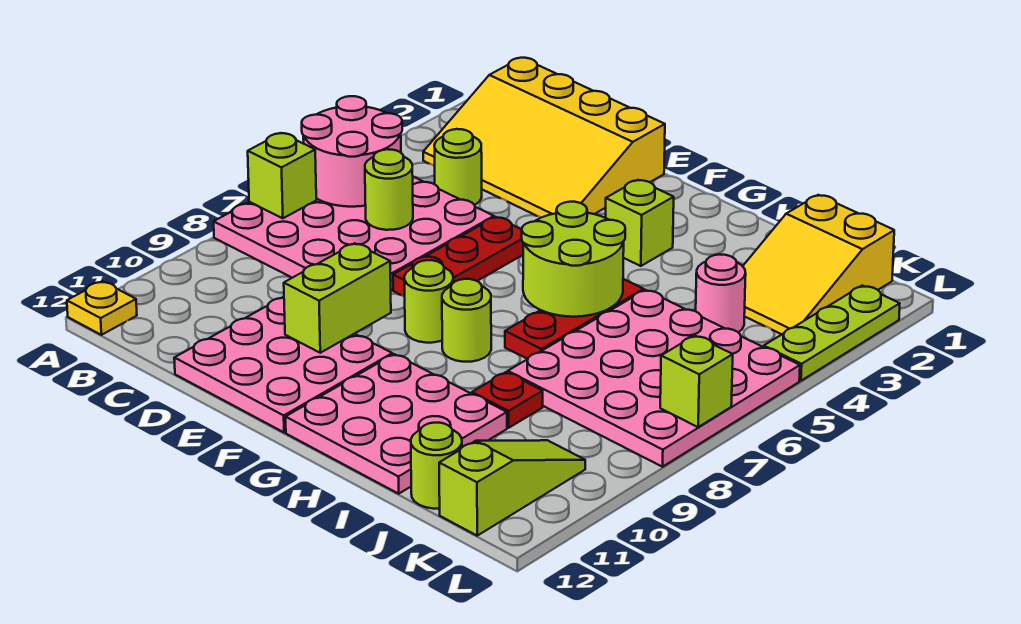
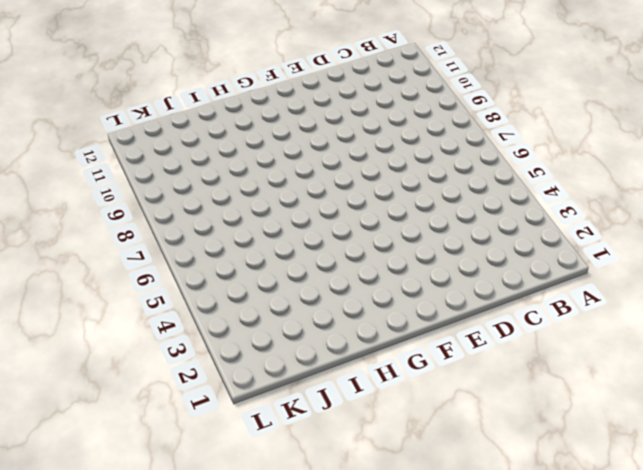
none -> pink 4x4 plate [214,177,494,290]
none -> yellow 1x1 plate [67,281,137,335]
none -> yellow 3x4 slope [423,58,665,218]

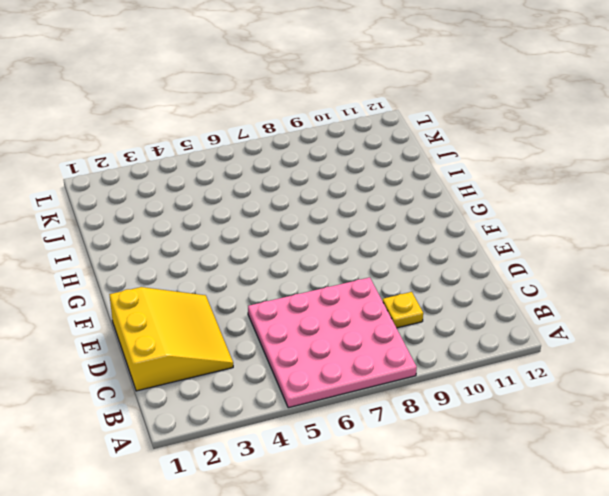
yellow 3x3 slope [109,287,233,391] -> yellow 3x4 slope [423,58,665,218]
yellow 1x1 plate [383,292,423,328] -> yellow 1x1 plate moved to [67,281,137,335]
none -> lime 1x1 round brick [434,129,482,205]
none -> pink 3x3 plate [174,297,392,432]
none -> red 1x3 plate [393,217,523,297]

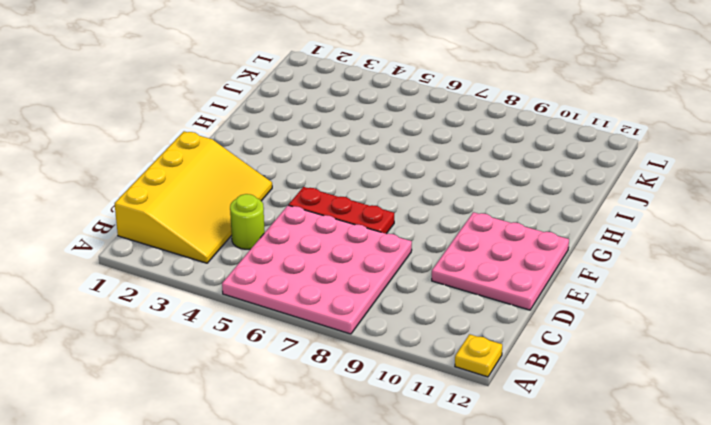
none -> lime 1x1 round brick [404,260,453,343]
none -> lime 1x1 brick [606,180,674,266]
none -> lime 1x1 round brick [442,279,491,362]

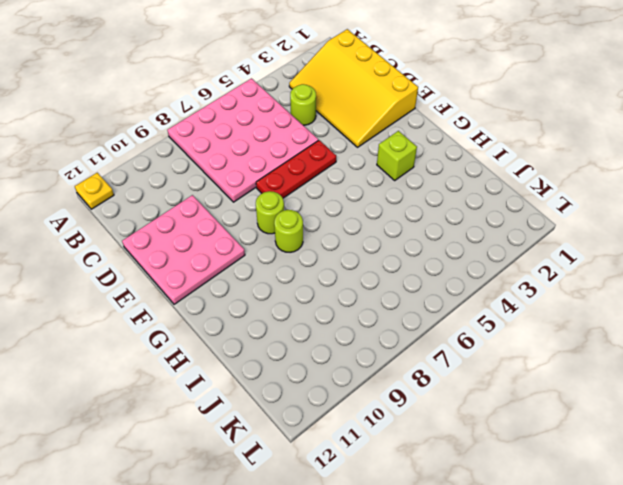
none -> pink 3x3 plate [286,354,507,494]
none -> red 1x3 plate [505,279,644,359]
none -> pink 4x4 plate [508,290,800,467]

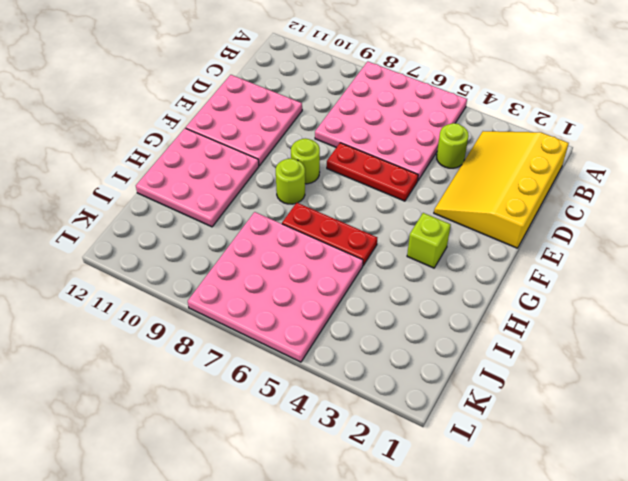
none -> yellow 1x1 plate [67,281,137,335]
none -> red 1x1 plate [472,372,543,428]
none -> yellow 2x3 slope [743,195,894,334]

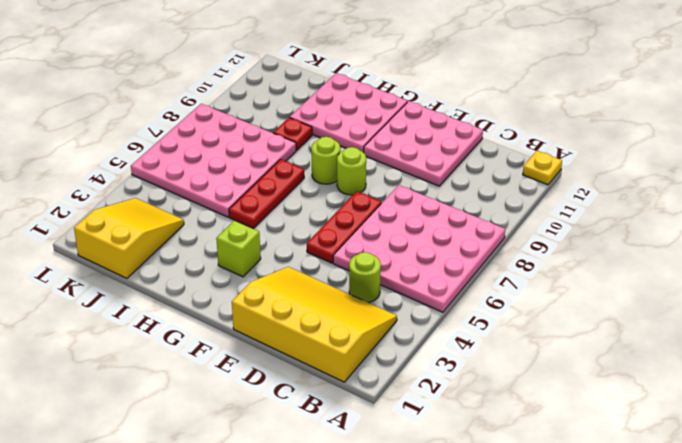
none -> pink 1x1 round brick [696,255,746,332]
none -> lime 1x1 round brick [411,423,462,509]
none -> lime 1x3 slope [439,440,585,536]

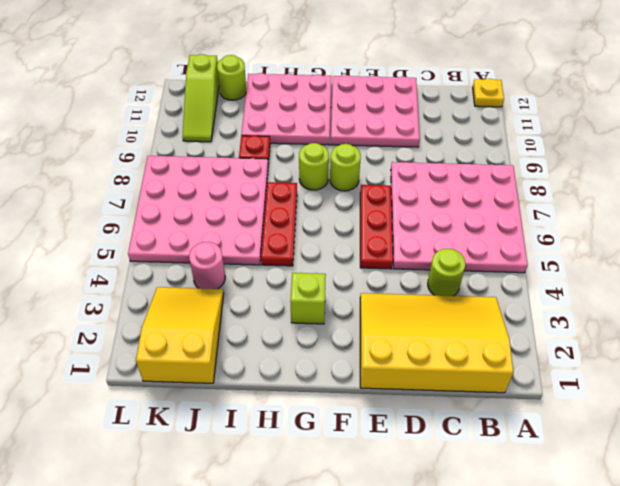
none -> lime 1x3 plate [764,286,900,381]
none -> pink 2x2 round brick [302,96,402,207]
none -> lime 1x1 brick [248,133,316,218]

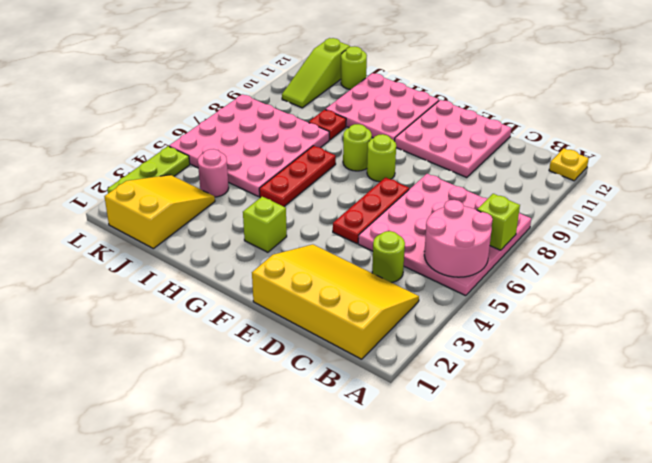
none -> lime 1x1 round brick [365,149,413,230]
none -> lime 1x2 brick [284,243,391,353]
none -> lime 2x2 round brick [522,202,625,317]

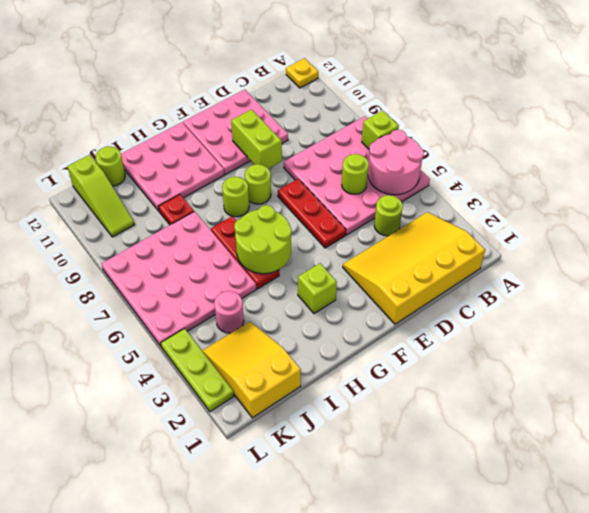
none -> lime 1x1 brick [660,335,733,427]

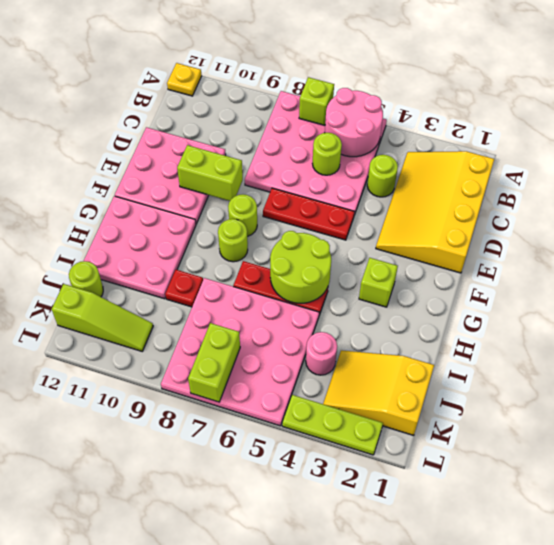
lime 1x2 brick [188,323,240,402] -> lime 1x1 brick [660,335,733,427]

